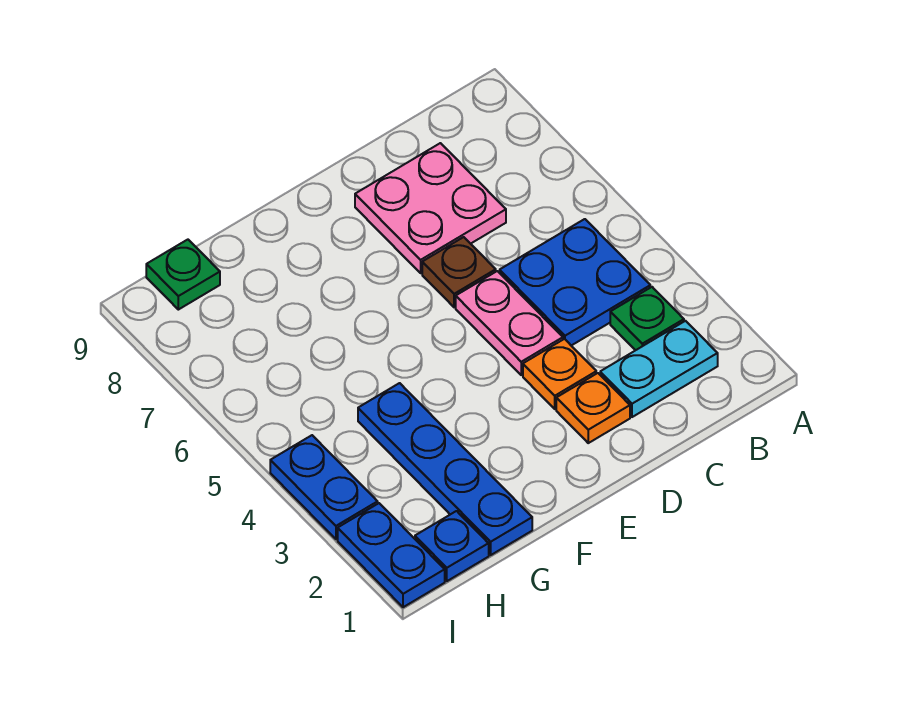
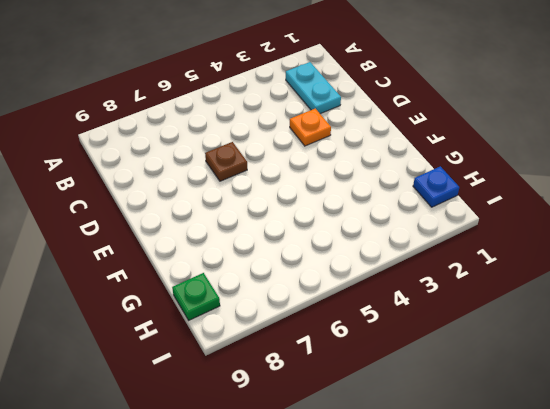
none -> green 1x1 plate [610,287,684,350]
none -> blue 2x2 plate [500,219,650,346]
none -> pink 2x2 plate [355,143,506,273]

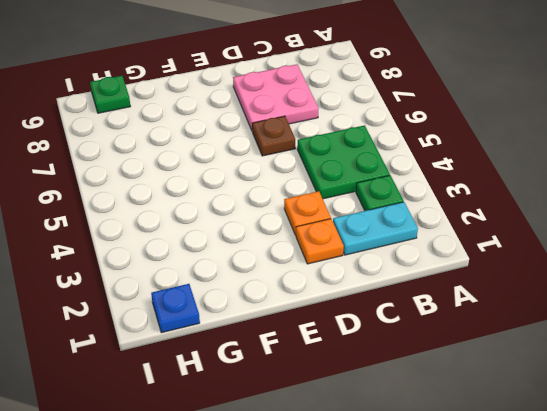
green 2x2 plate [297,125,390,199] -> blue 2x2 plate [500,219,650,346]
none -> pink 1x2 plate [456,271,563,375]
none -> blue 1x4 plate [358,383,532,555]
none -> blue 1x2 plate [338,503,445,607]

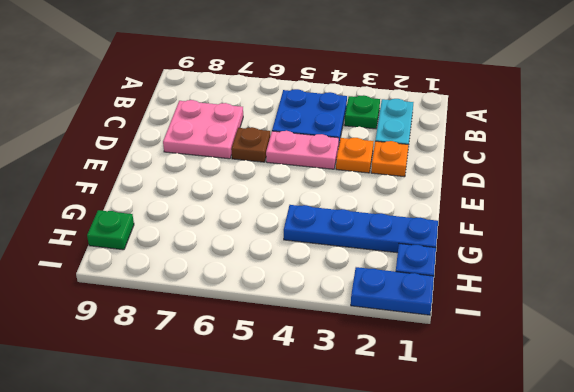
none -> blue 1x2 plate [270,435,378,539]

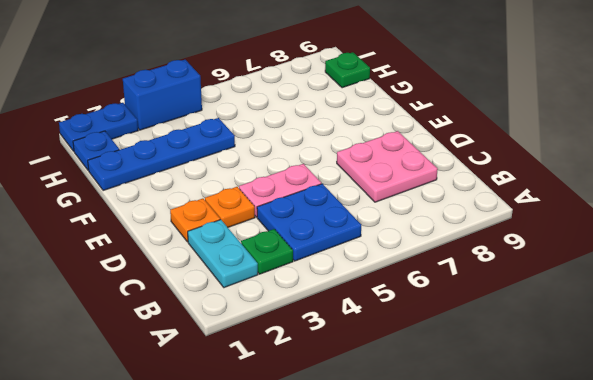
blue 1x2 brick [123,60,202,130] -> blue 1x2 plate [270,435,378,539]
none -> brown 1x1 plate [422,237,496,307]

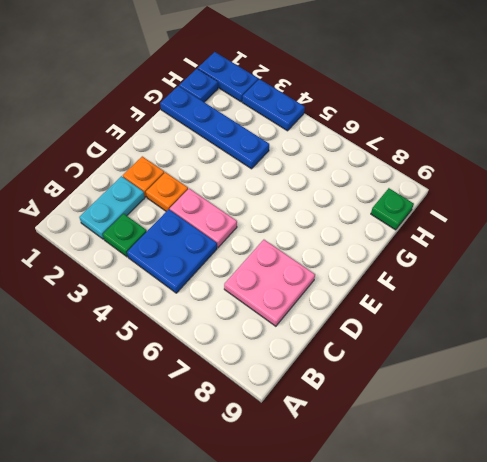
none -> brown 1x1 plate [422,237,496,307]

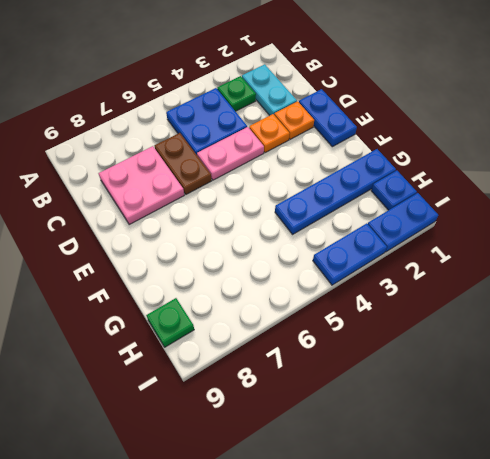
brown 1x2 plate [154,133,212,194] -> brown 1x1 plate [422,237,496,307]
blue 1x2 plate [299,89,357,147] -> none

